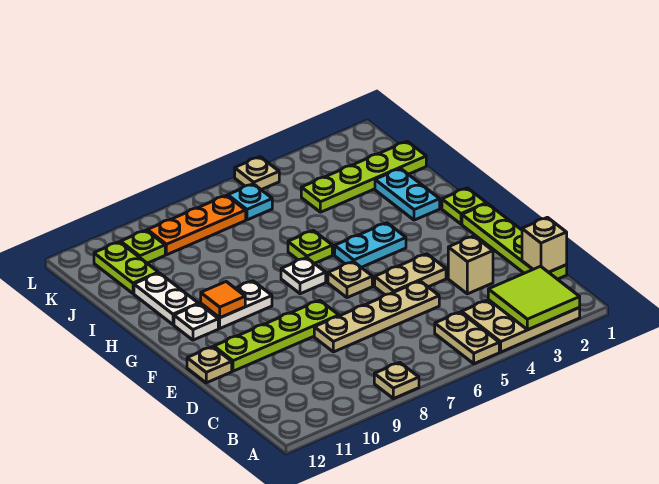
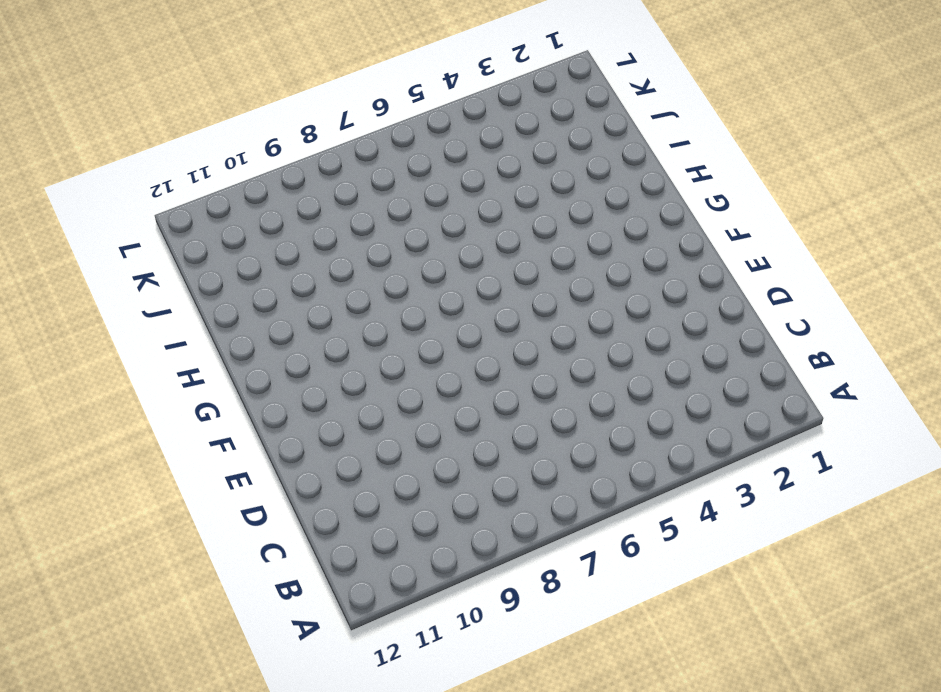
none -> tan 2x3 plate [462,300,580,352]
none -> tan 1x2 plate [435,312,499,364]
none -> tan 1x1 plate [374,363,419,399]

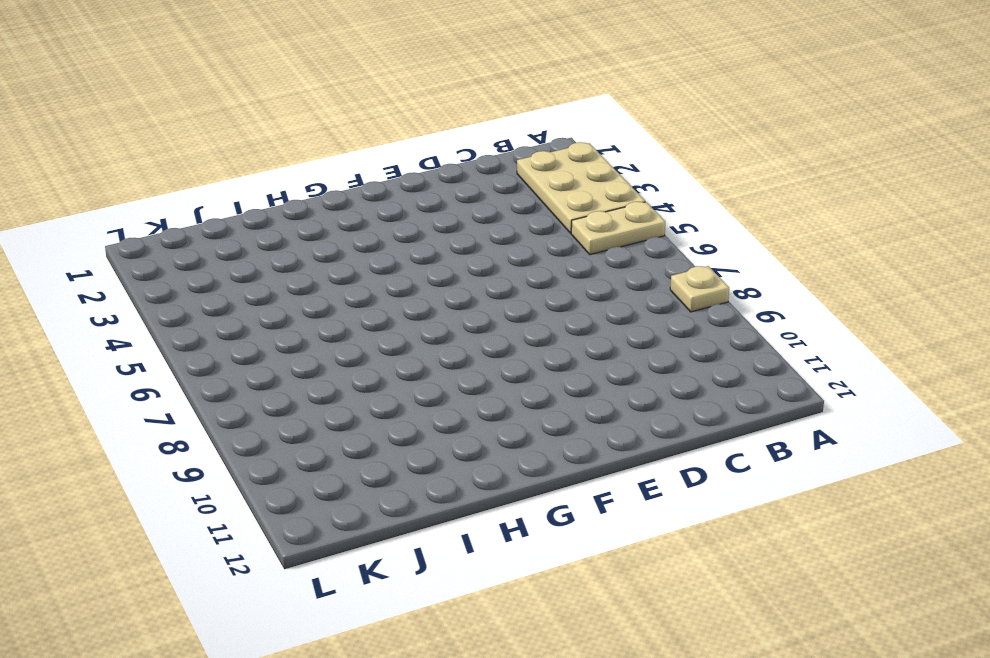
none -> lime 1x4 plate [462,203,567,279]
none -> tan 1x1 brick [448,236,493,294]
none -> tan 1x4 plate [314,281,439,352]

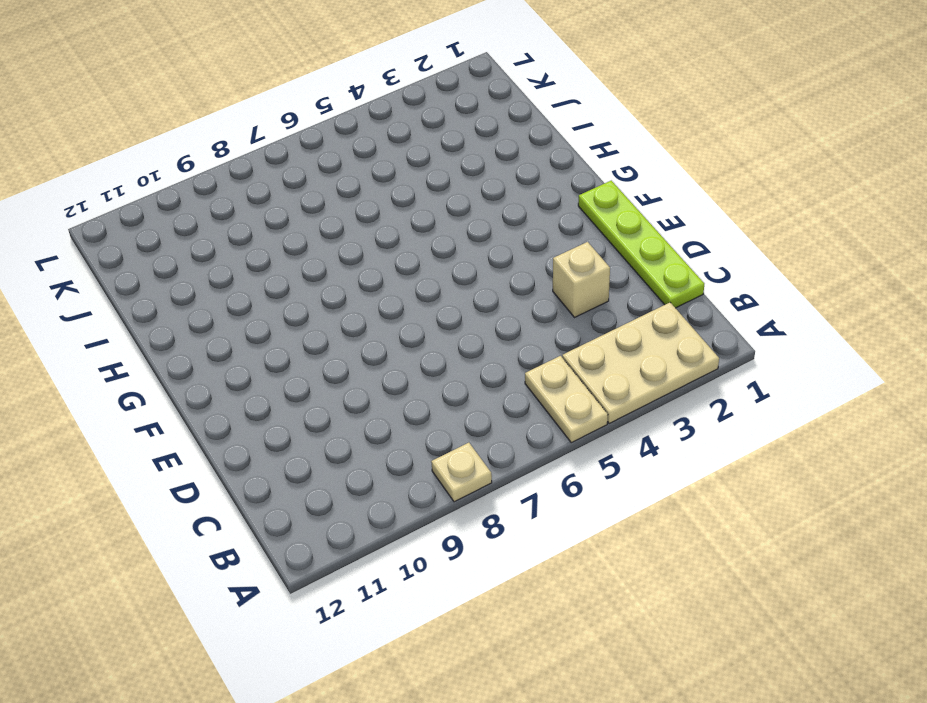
none -> tan 1x4 plate [314,281,439,352]
none -> tan 1x2 plate [375,254,446,295]
none -> lime 1x4 plate [214,300,339,371]

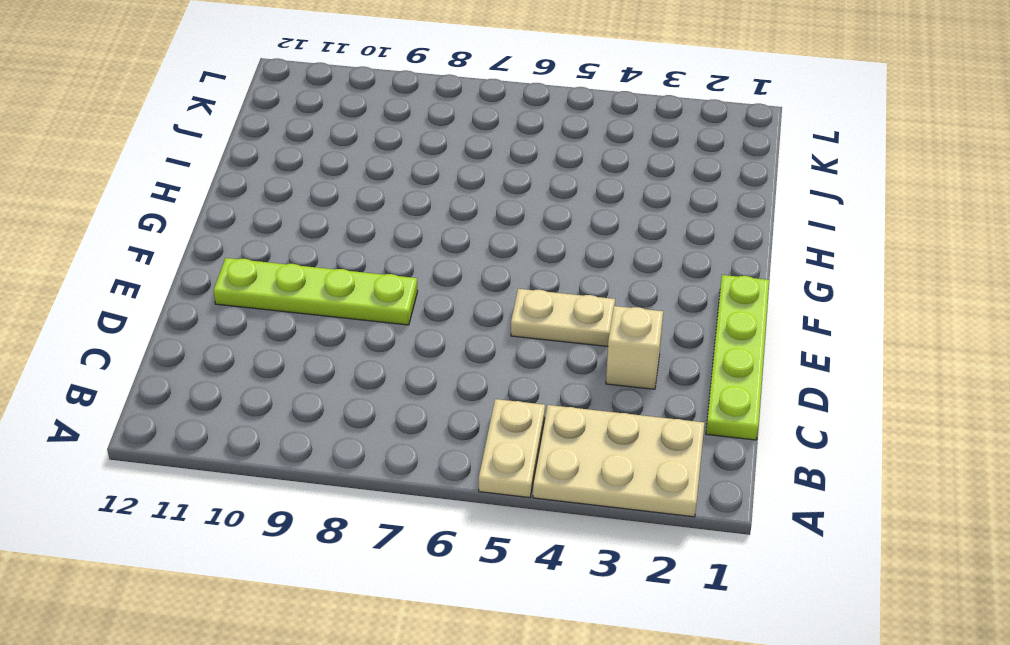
none -> tan 1x1 plate [374,363,419,399]
none -> tan 1x4 plate [314,281,439,352]
none -> tan 1x1 plate [187,347,232,383]

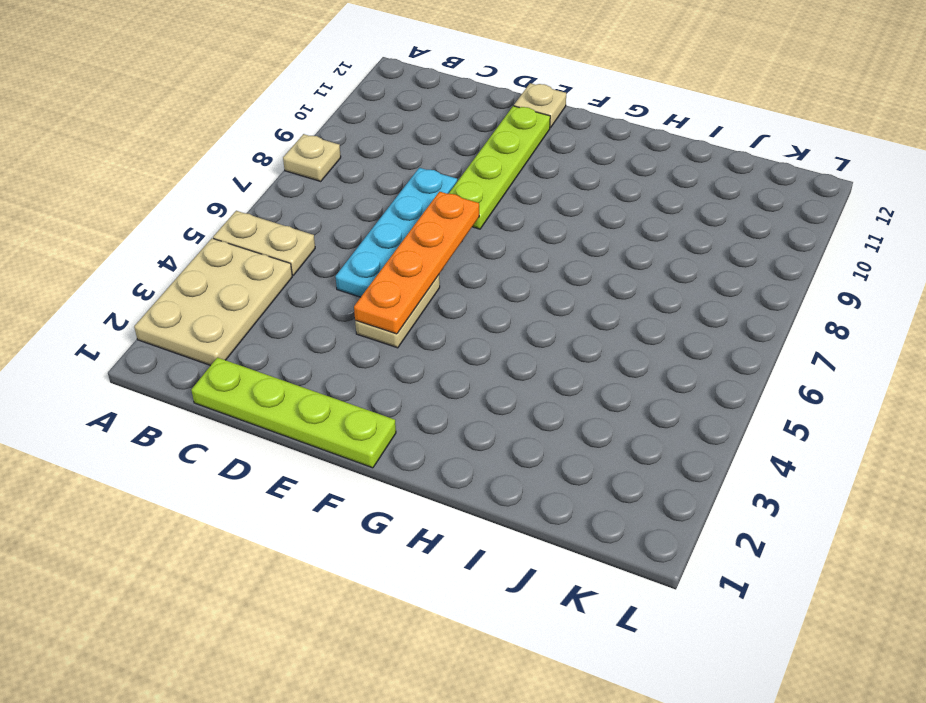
cyan 1x4 plate [335,168,457,297] -> tan 1x4 plate [314,281,439,352]
orange 1x4 plate [354,192,479,334] -> none
none -> tan 1x1 brick [448,236,493,294]
none -> tan 1x1 plate [328,261,372,298]
none -> lime 1x1 plate [442,188,486,224]

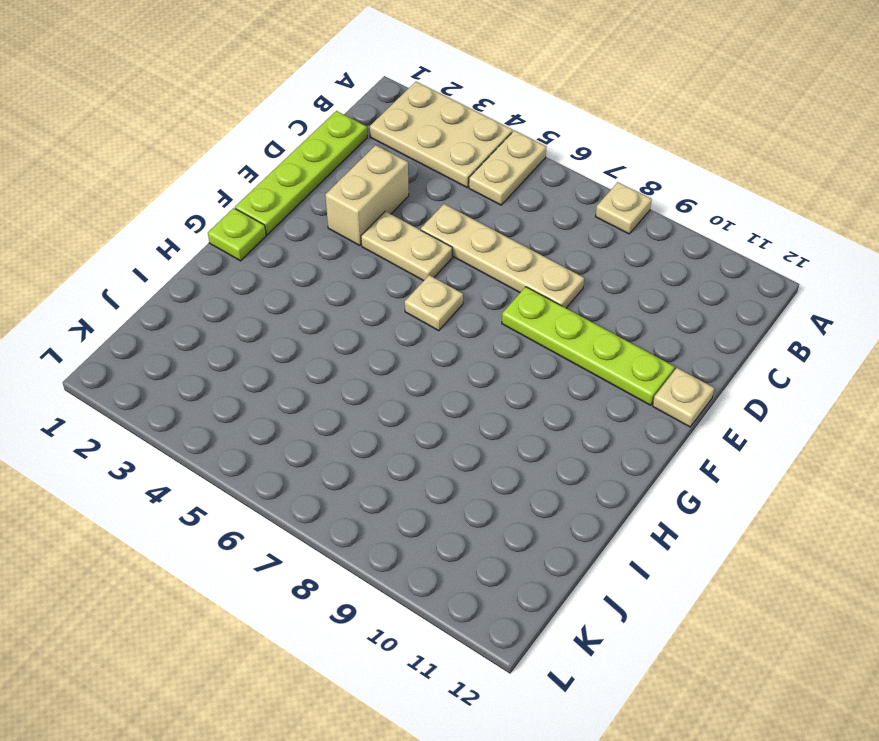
tan 1x2 brick [325,145,409,246] -> tan 1x1 brick [448,236,493,294]
none -> cyan 1x2 plate [335,223,406,267]
none -> white 1x1 plate [281,258,326,294]
none -> white 1x2 plate [201,281,272,328]

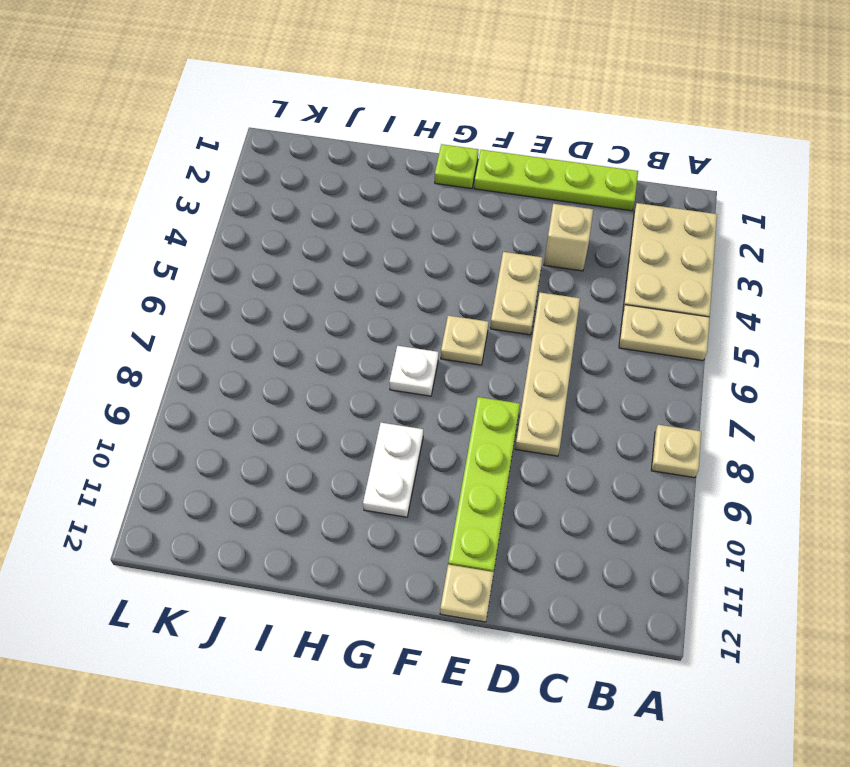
none -> cyan 1x2 plate [335,223,406,267]
none -> white 1x1 plate [174,304,218,340]
none -> cyan 1x2 plate [375,169,440,220]

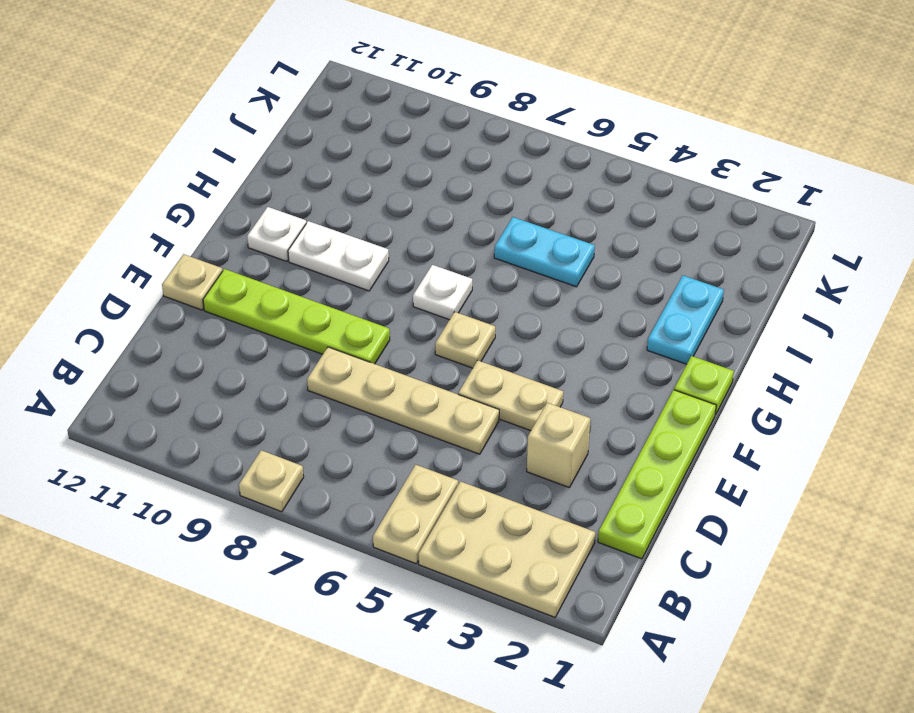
cyan 1x2 plate [494,217,595,287] -> cyan 1x2 plate moved to [335,223,406,267]
none -> lime 1x1 plate [288,230,332,263]
none -> white 1x2 plate [134,273,198,325]
none -> lime 1x4 plate [301,141,426,212]

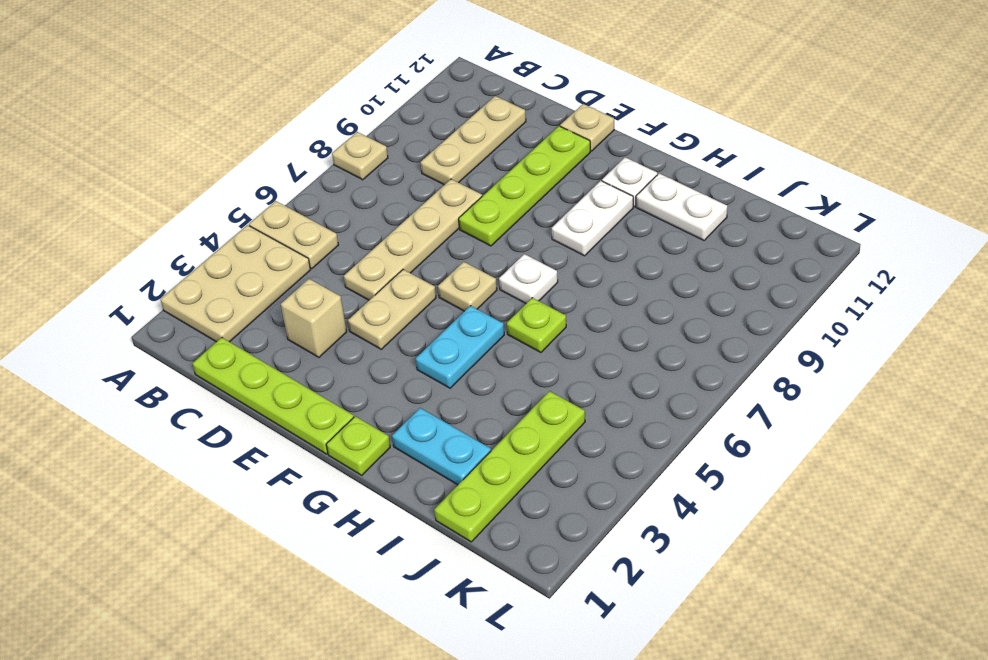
tan 1x3 plate [421,96,526,185] -> none
none -> lime 1x2 plate [94,242,158,293]
none -> cyan 1x1 plate [228,184,272,220]
none -> orange 1x3 plate [147,195,246,255]

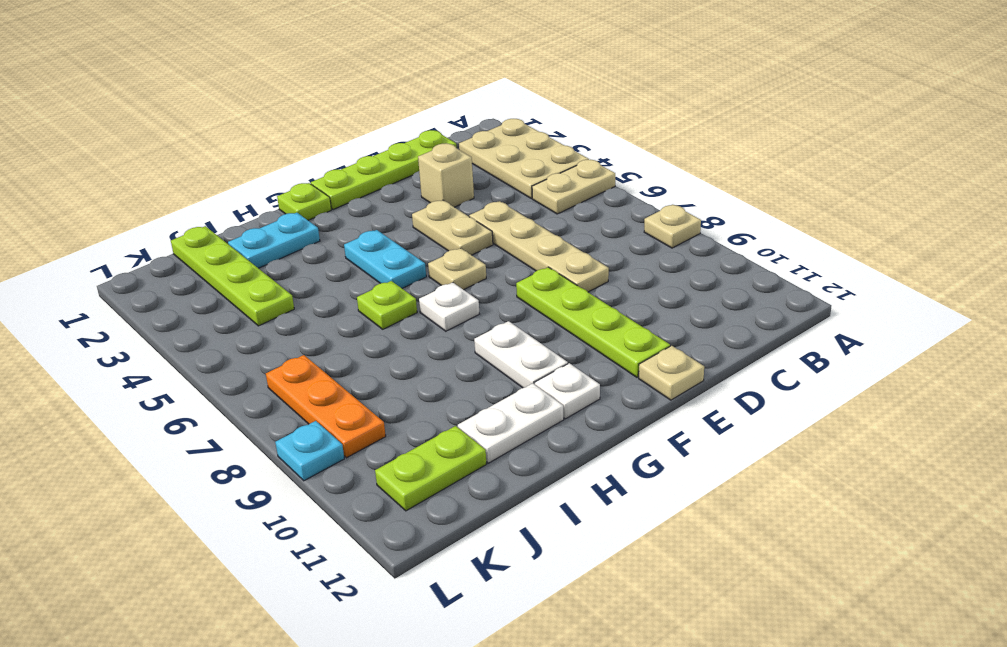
cyan 1x1 plate [275,421,344,481] -> cyan 1x1 plate moved to [228,184,272,220]
none -> lime 1x1 plate [121,230,165,263]
none -> tan 1x1 plate [235,157,279,190]
none -> lime 2x2 tile [488,266,580,330]

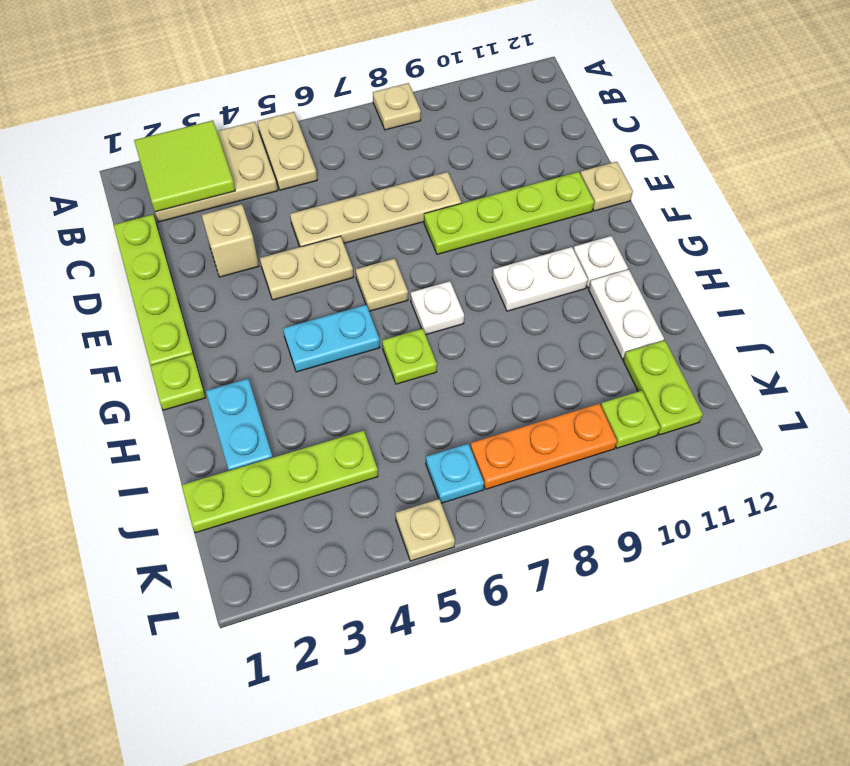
none -> tan 1x1 brick [522,217,567,272]
none -> orange 1x1 tile [201,282,245,318]

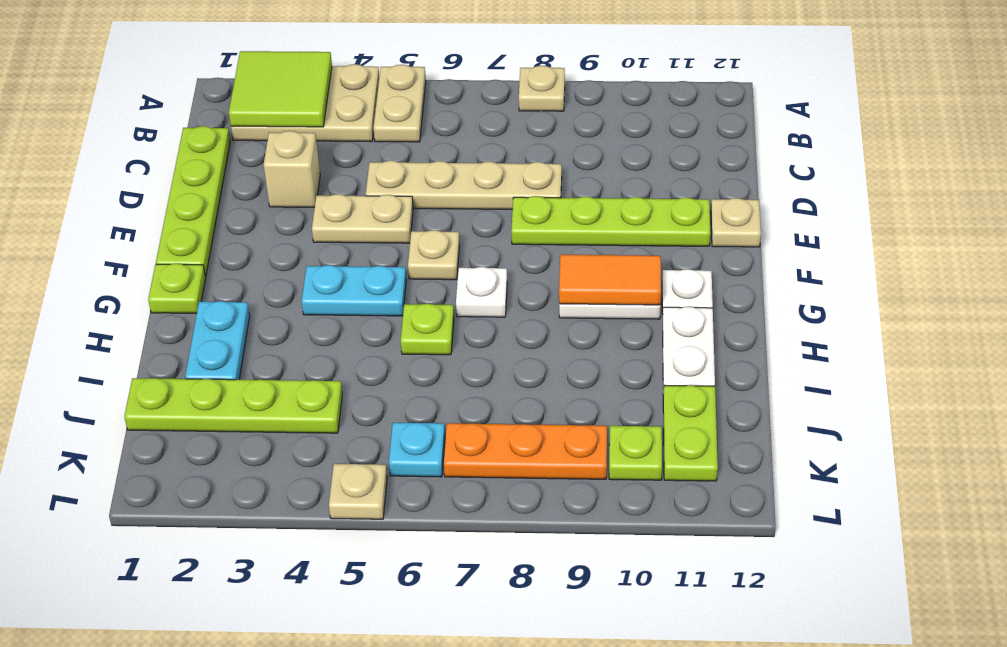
orange 1x2 tile [559,255,661,305] -> orange 1x1 tile [201,282,245,318]
none -> tan 1x1 brick [522,217,567,272]

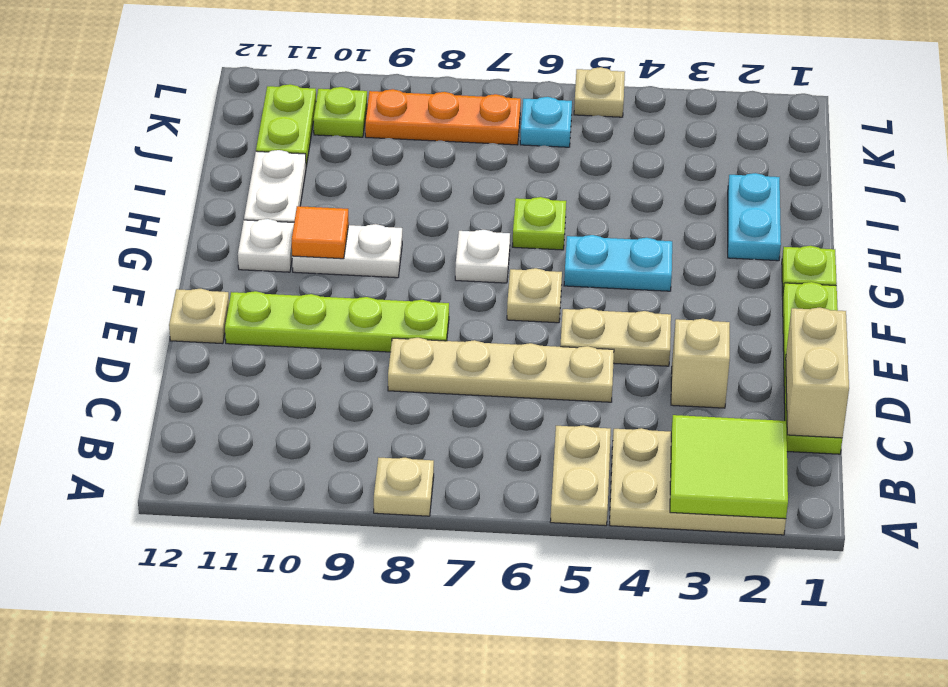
tan 1x2 brick [786,308,849,438] -> tan 1x1 brick [522,217,567,272]
none -> lime 1x4 plate [301,141,426,212]

